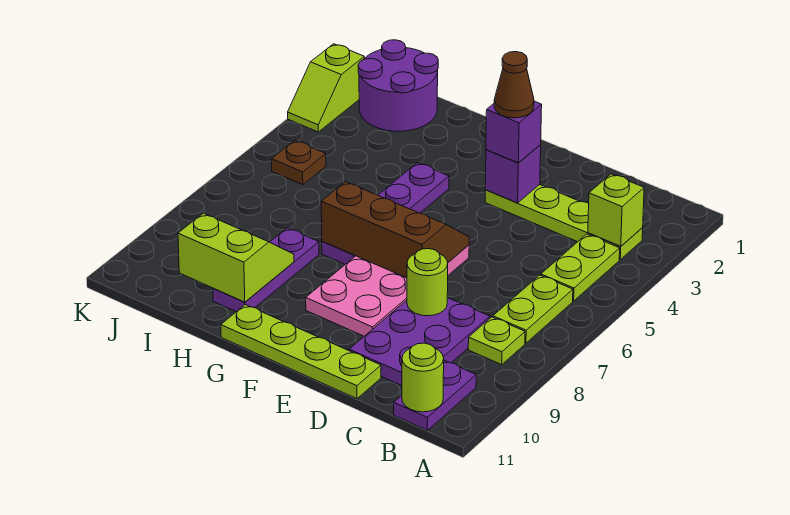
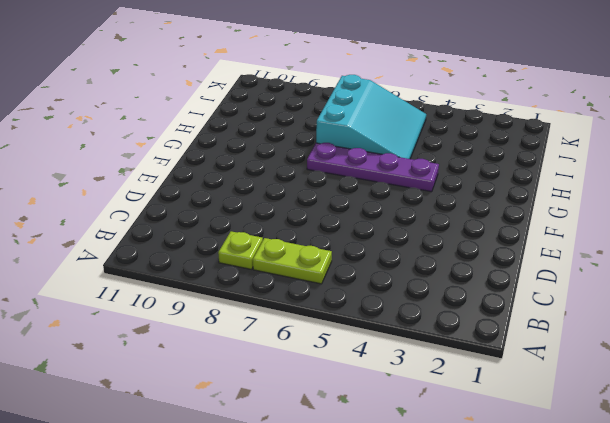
cyan 3x3 slope [316,75,426,159] -> brown 1x1 plate [272,140,326,185]
none -> lime 1x4 plate [485,185,643,259]
none -> lime 1x2 plate [541,234,620,301]
none -> purple 1x2 plate [394,360,476,430]

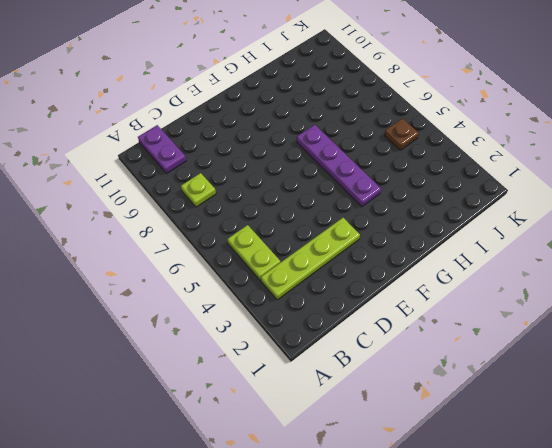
none -> lime 1x2 plate [493,275,573,343]
none -> purple 2x3 plate [349,298,490,386]
none -> lime 1x4 plate [221,305,381,399]

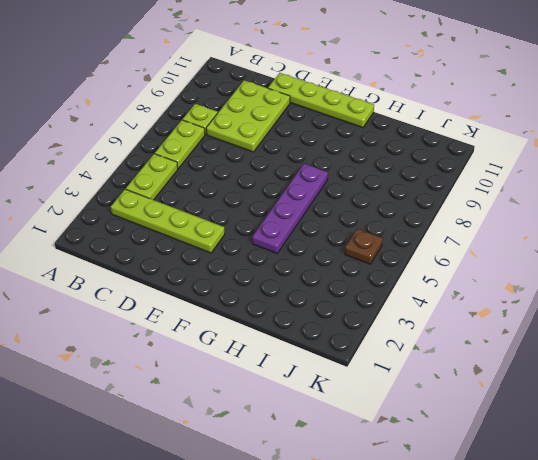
lime 2x3 plate [206,80,290,152] -> purple 2x3 plate [349,298,490,386]
none -> purple 1x2 plate [394,360,476,430]
none -> pink 2x4 plate [306,245,469,336]
none -> purple 1x3 plate [213,228,319,312]

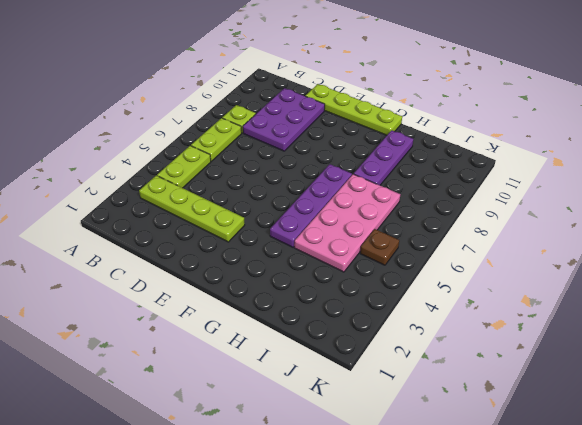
pink 2x4 plate [294,174,400,272] -> pink 2x4 plate moved to [306,245,469,336]
none -> purple 1x2 plate [394,360,476,430]
none -> purple 2x2 round brick [358,40,438,131]
none -> lime 1x2 slope [288,44,364,132]

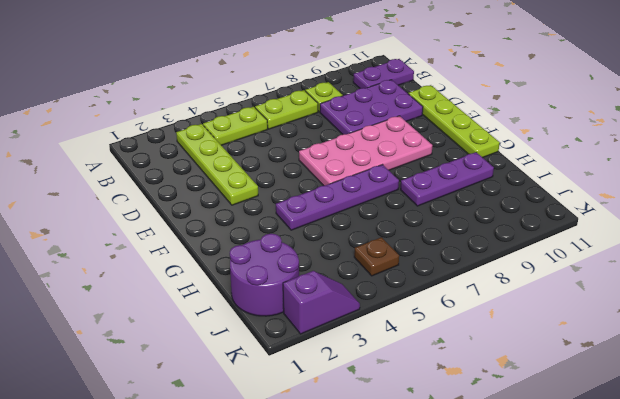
purple 1x2 slope [283,271,360,334] -> lime 1x2 slope [288,44,364,132]
none -> lime 1x1 brick [588,174,644,247]
none -> lime 1x1 round brick [402,343,444,412]
none -> lime 1x1 round brick [407,249,448,316]

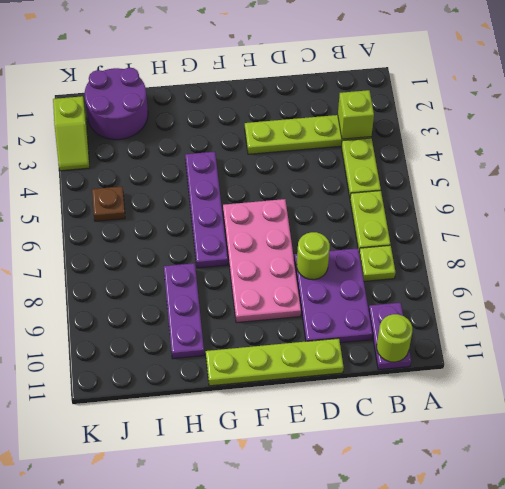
none -> purple 1x1 brick [485,145,541,203]
none -> brown 2x3 slope [321,182,469,278]
none -> lime 2x2 slope [178,213,294,302]

